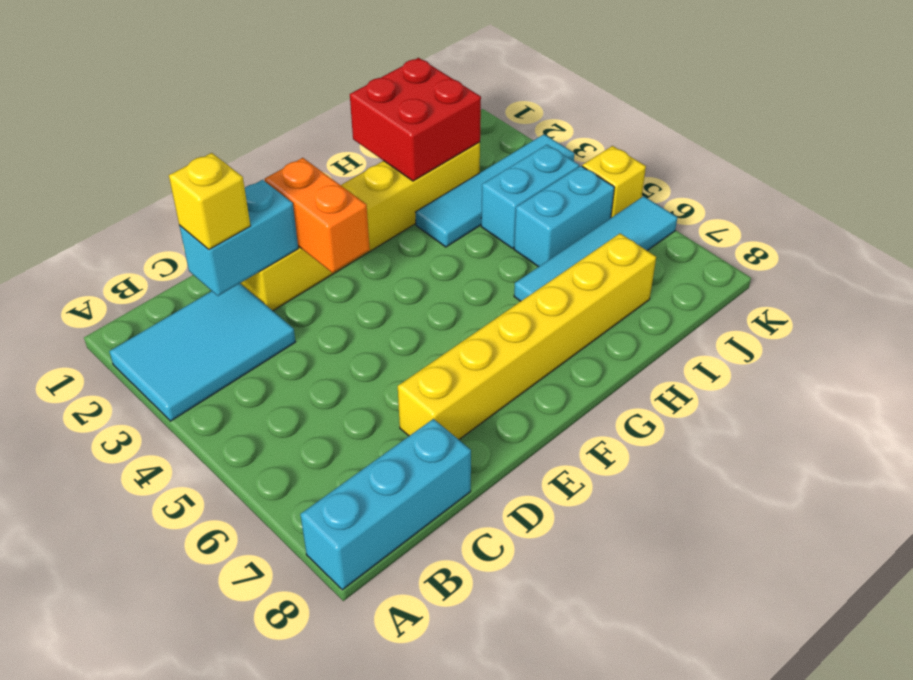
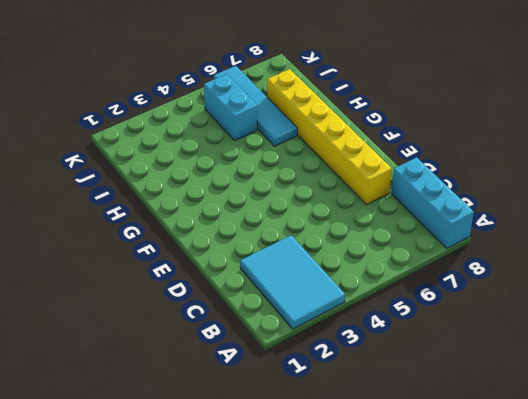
none -> yellow 1x6 brick [240,142,480,311]
none -> cyan 1x4 tile [415,134,574,247]
none -> cyan 1x2 brick [481,145,579,248]

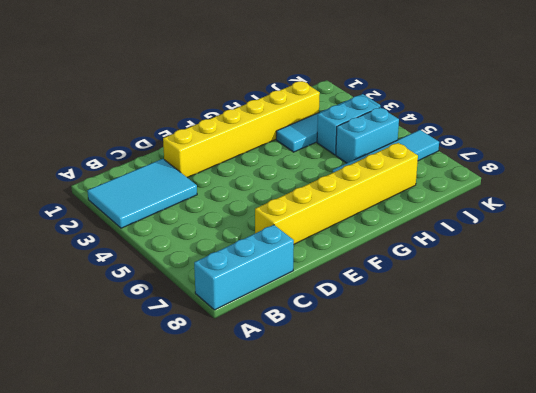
none -> yellow 1x1 brick [582,146,646,218]
none -> cyan 1x2 brick [179,180,298,296]
none -> orange 1x2 brick [265,158,370,273]

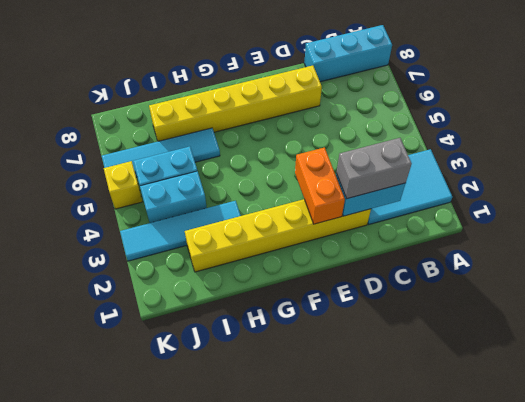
grey 1x2 brick [336,138,412,199] -> yellow 1x1 brick [169,153,250,249]
none -> red 2x2 brick [350,58,481,181]

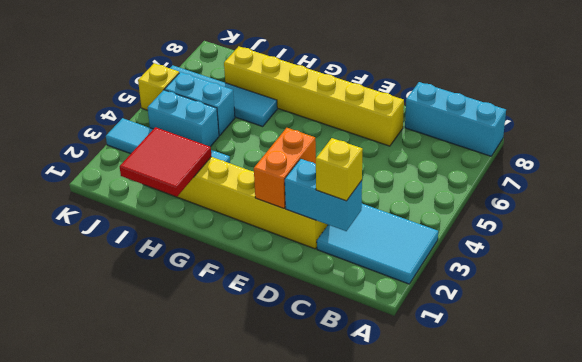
red 2x2 tile [120,127,211,197] -> red 2x2 brick [350,58,481,181]

